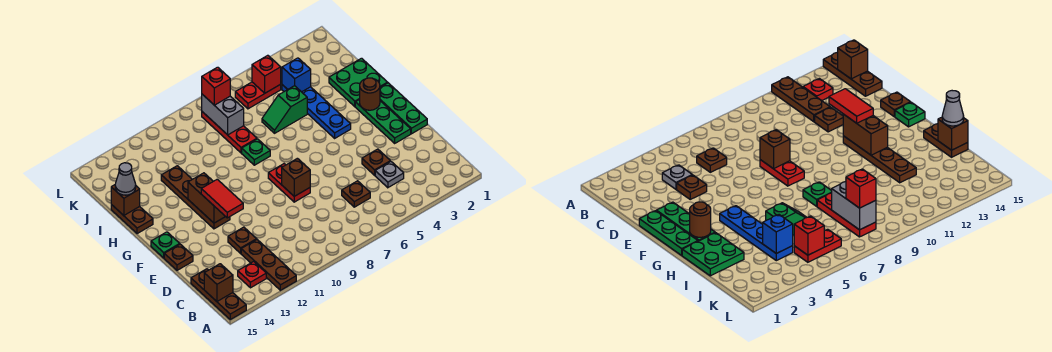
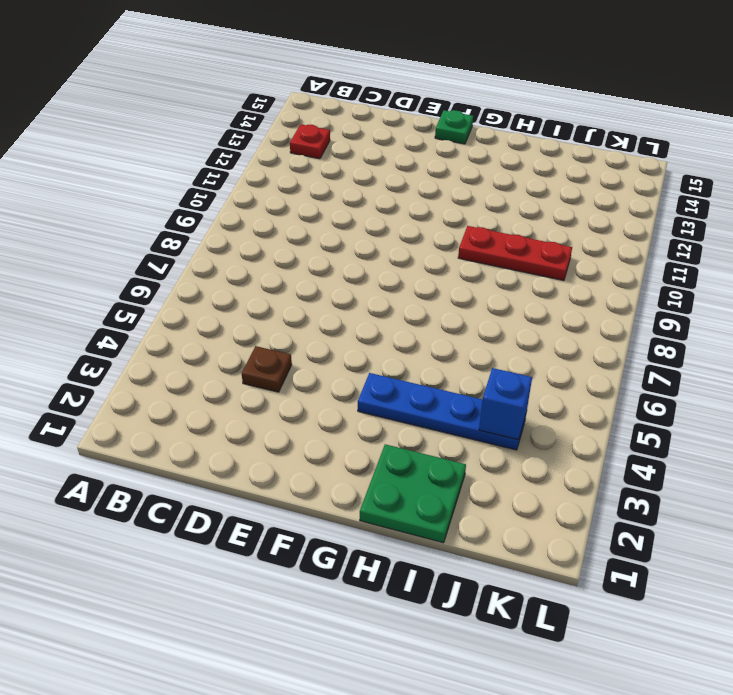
red 1x3 plate [458,226,572,281] -> red 1x3 plate moved to [202,112,257,153]
none -> brown 1x3 plate [241,240,296,290]
none -> brown 1x3 plate [191,269,246,319]
none -> grey 1x1 plate [375,161,404,188]
none -> brown 1x1 plate [342,181,370,207]

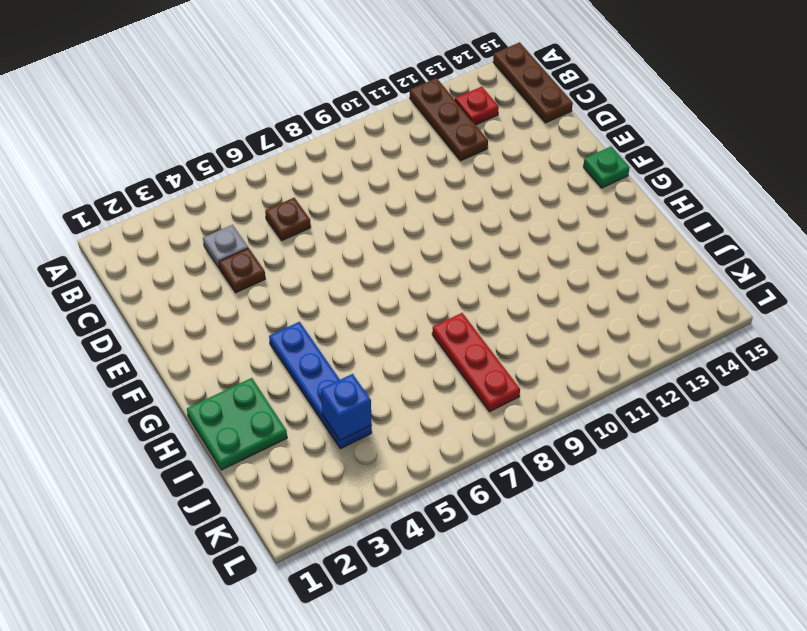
none -> brown 1x1 plate [228,227,257,253]
none -> green 1x3 plate [380,83,427,134]
none -> green 1x3 plate [355,99,411,143]
none -> red 1x2 plate [268,164,310,202]

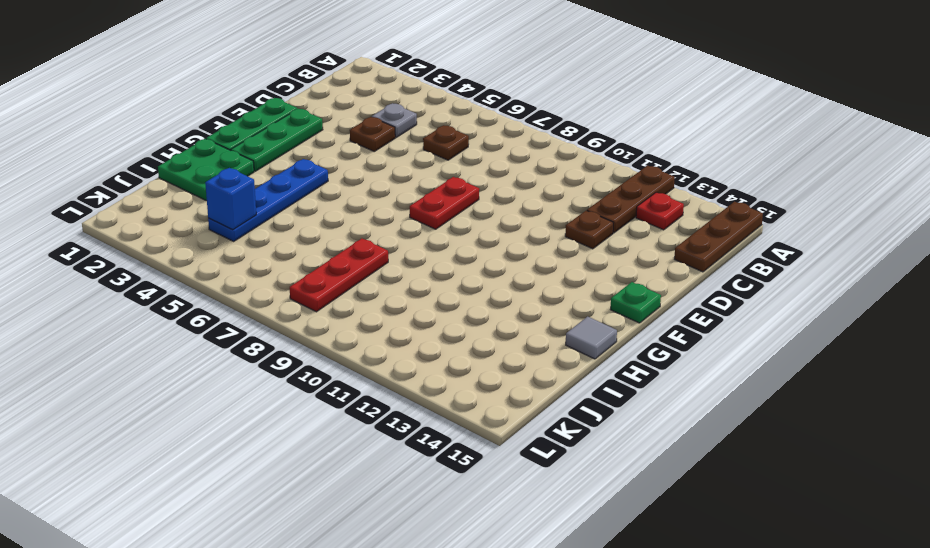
grey 1x1 tile [566,317,617,359] -> brown 1x2 plate [111,204,153,234]
none -> brown 1x1 plate [164,244,193,270]
none -> brown 1x4 plate [161,166,230,229]
none -> green 1x1 plate [242,139,270,165]
none -> green 1x2 slope [262,86,307,133]

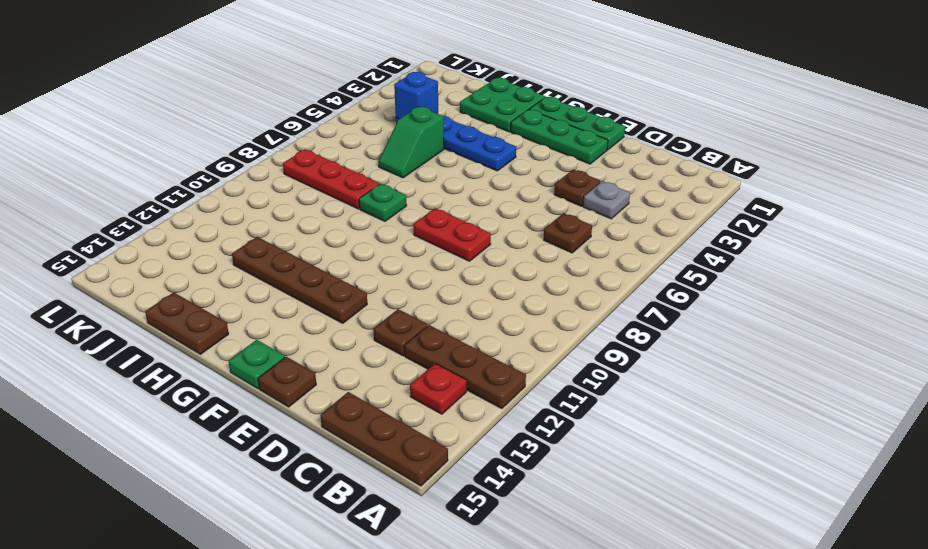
none -> red 1x2 plate [235,82,281,109]
none -> brown 1x1 brick [204,264,233,301]
none -> brown 1x1 brick [282,158,310,196]
none -> brown 1x2 brick [188,173,225,223]

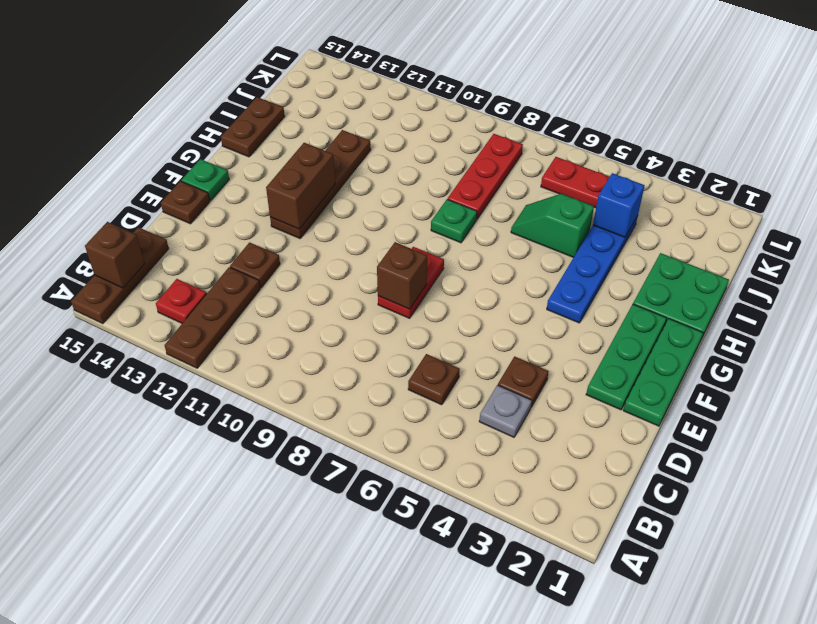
none -> brown 1x1 round brick [360,78,380,110]
none -> brown 1x1 brick [111,185,140,215]
none -> grey 1x2 brick [202,94,244,135]
none -> red 1x1 brick [252,55,281,93]

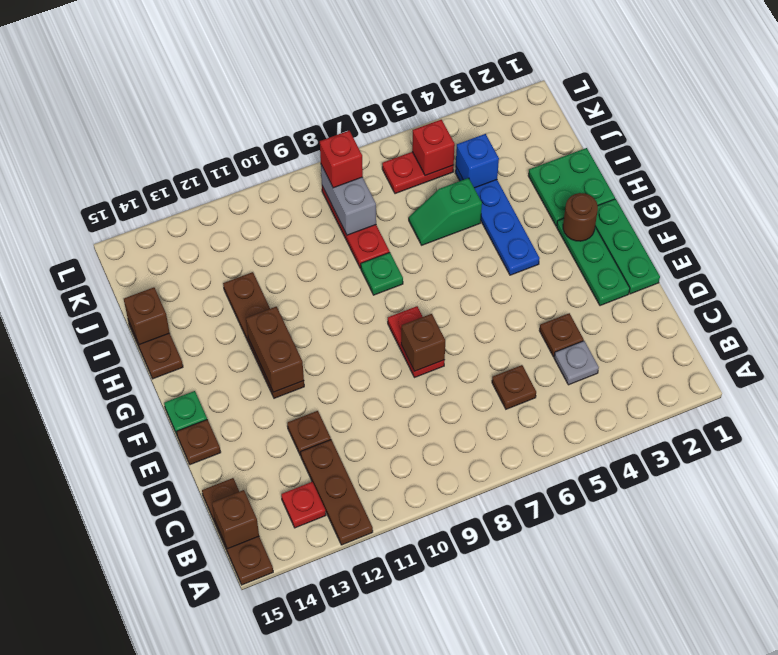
none -> red 1x2 tile [201,179,243,218]
none -> grey 1x1 cone [115,163,136,195]

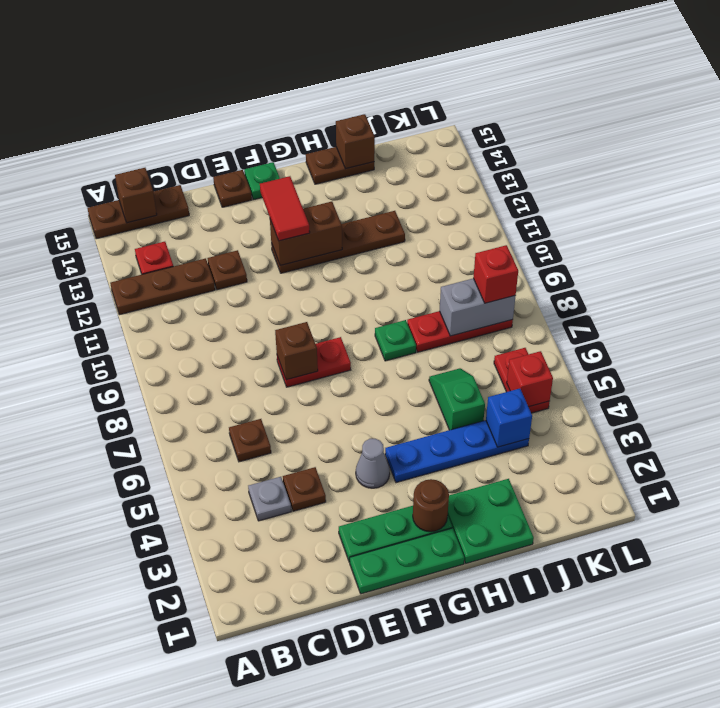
grey 1x1 cone [356,439,390,488] -> grey 1x1 cone moved to [115,163,136,195]
red 1x2 tile [260,176,310,241] -> red 1x2 tile turned to [201,179,243,218]

